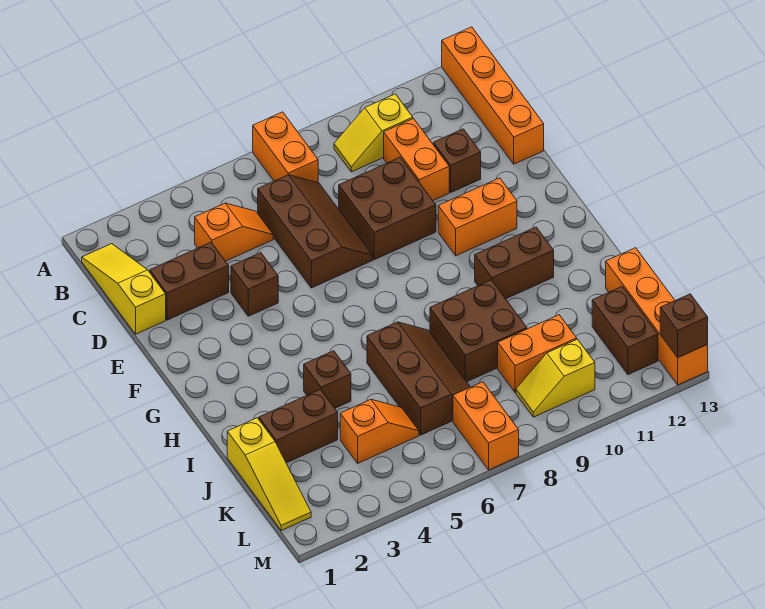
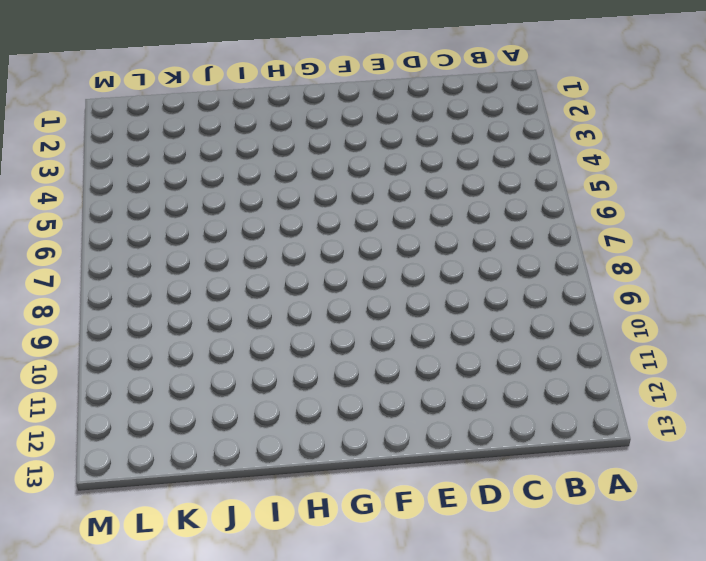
none -> orange 1x2 brick [253,112,318,183]
none -> orange 1x4 brick [442,27,544,164]
none -> yellow 1x3 slope [82,244,166,334]

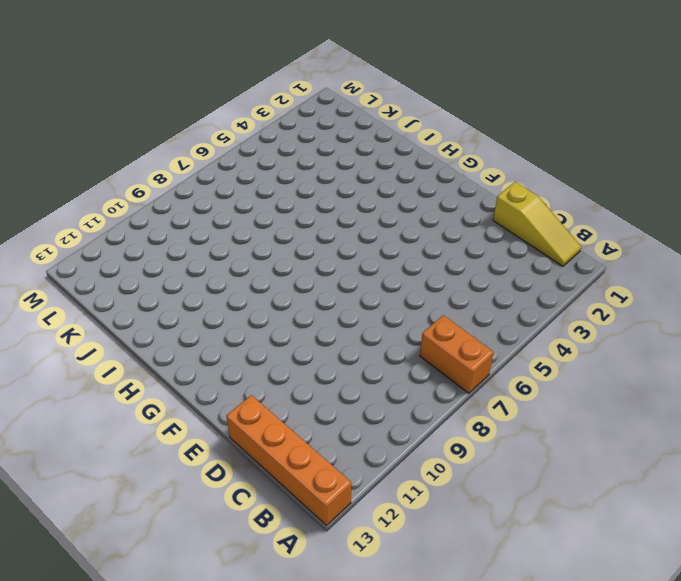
none -> yellow 1x2 slope [334,94,413,172]
none -> orange 1x2 slope [195,203,273,261]
none -> brown 2x3 slope [258,175,373,288]

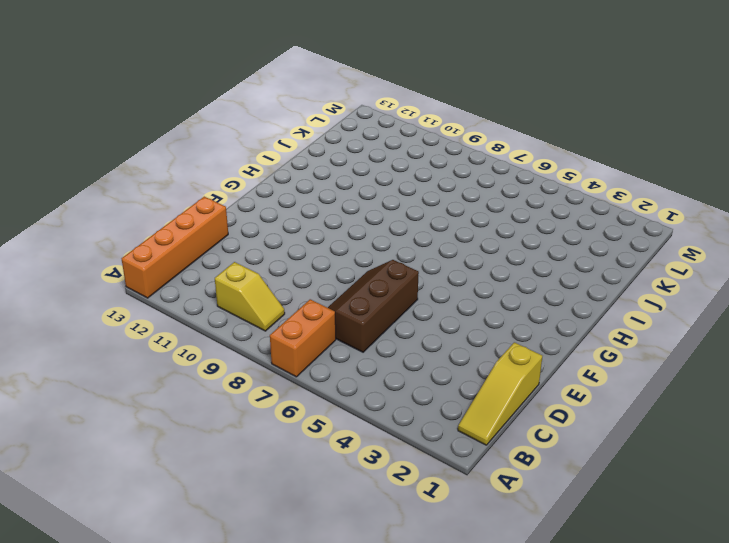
none -> orange 1x2 slope [195,203,273,261]
none -> orange 1x2 brick [384,119,449,200]
none -> brown 1x2 brick [150,242,229,320]

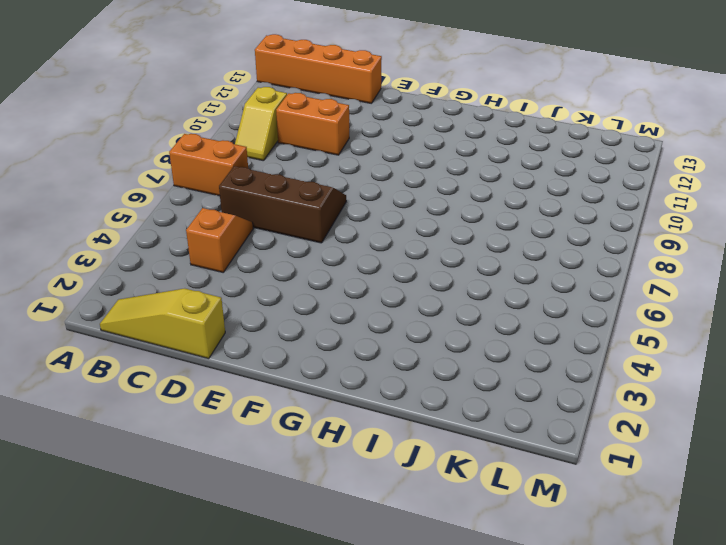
none -> brown 1x2 brick [150,242,229,320]
none -> brown 2x2 brick [339,157,436,260]
none -> brown 1x1 brick [433,129,481,192]

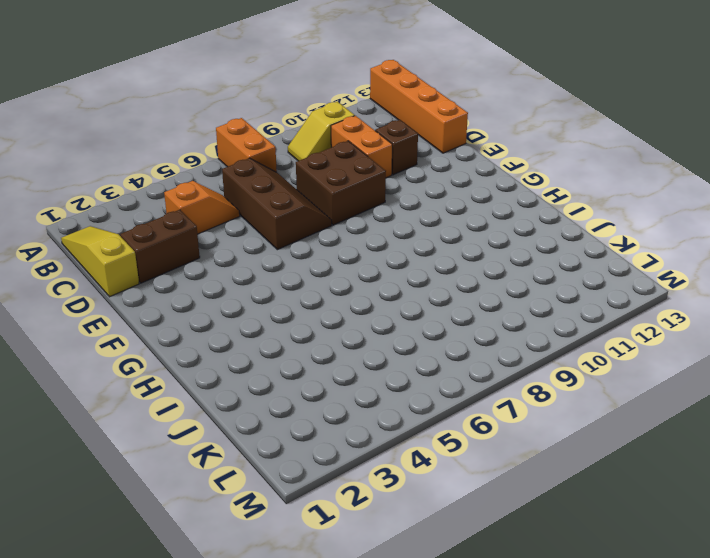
none -> brown 1x1 brick [231,253,278,316]
none -> orange 1x2 brick [438,178,517,256]
none -> brown 1x2 brick [475,227,554,299]

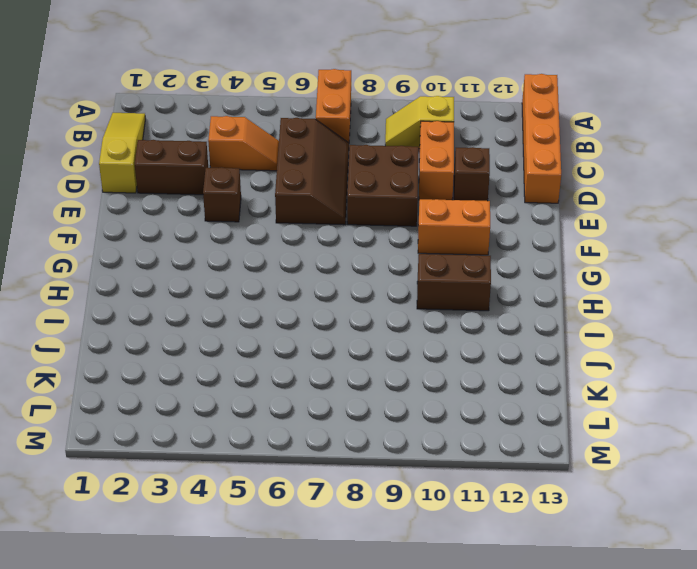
none -> brown 1x1 brick [304,351,351,408]
none -> brown 2x3 slope [367,322,470,435]
none -> brown 2x2 brick [430,280,527,382]

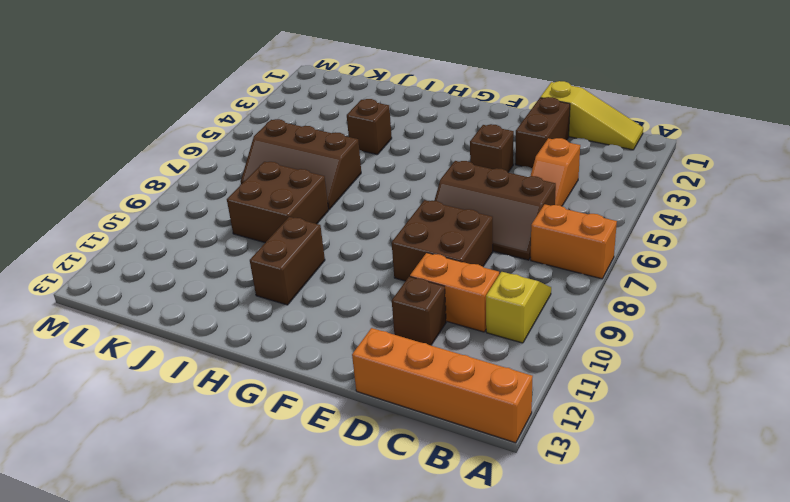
none -> orange 1x2 brick [438,178,517,256]
none -> yellow 1x3 slope [227,418,311,530]
none -> brown 1x2 brick [259,389,338,463]

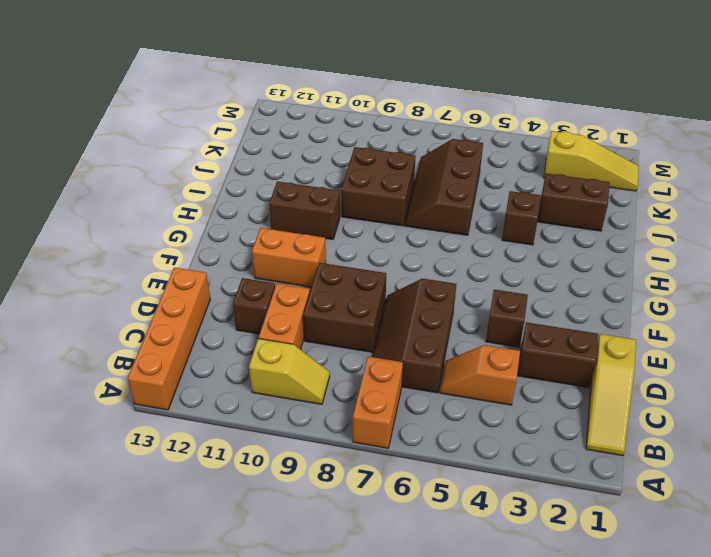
yellow 1x3 slope [544,131,639,191] -> yellow 1x3 slope turned to [227,418,311,530]
none -> orange 1x4 brick [606,248,708,385]
none -> orange 1x2 slope [340,399,419,463]
none -> orange 1x2 brick [498,315,577,393]

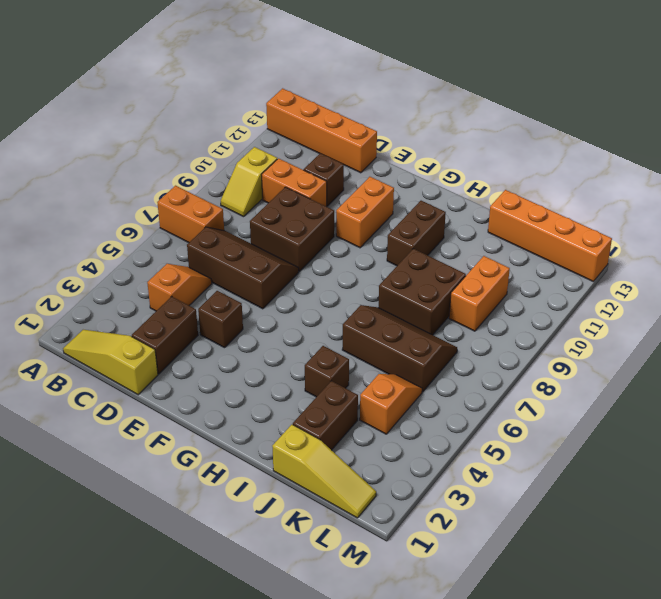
none -> brown 1x2 brick [592,287,658,375]
none -> orange 1x2 brick [453,382,519,470]
none -> yellow 1x2 slope [516,339,595,417]

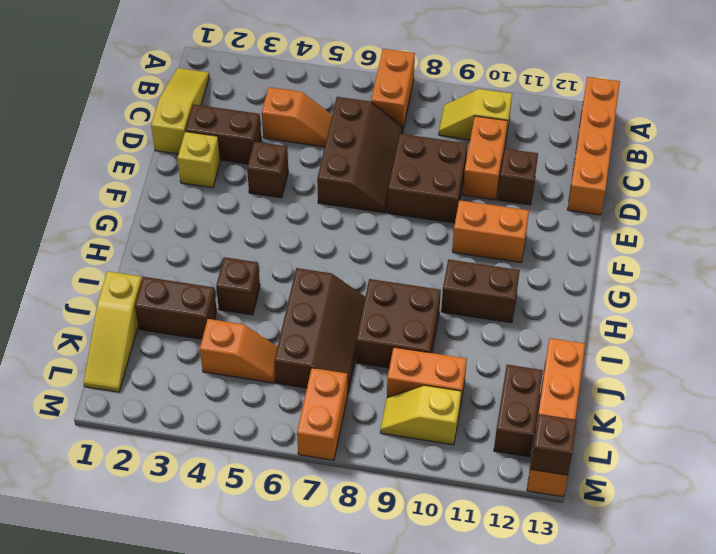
yellow 1x1 brick [177,132,220,188] -> none

